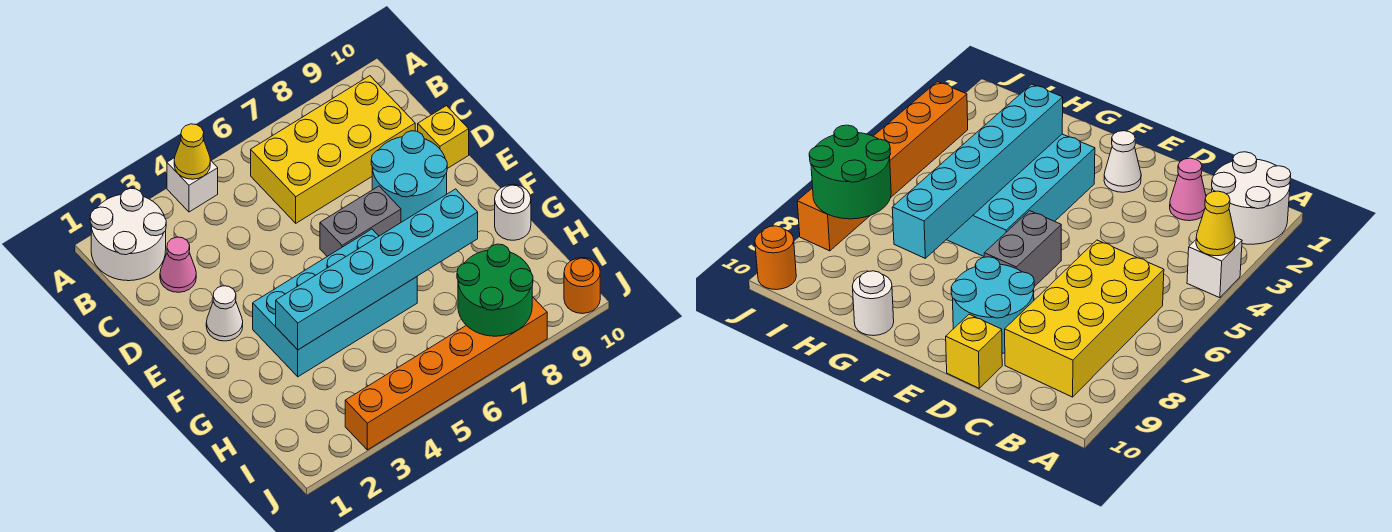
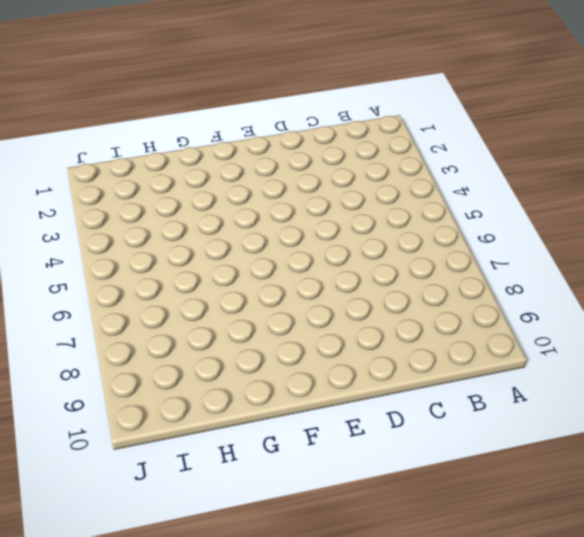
none -> white 2x2 round brick [90,188,166,281]
none -> white 1x1 brick [167,158,218,212]
none -> yellow 2x4 brick [251,76,415,223]

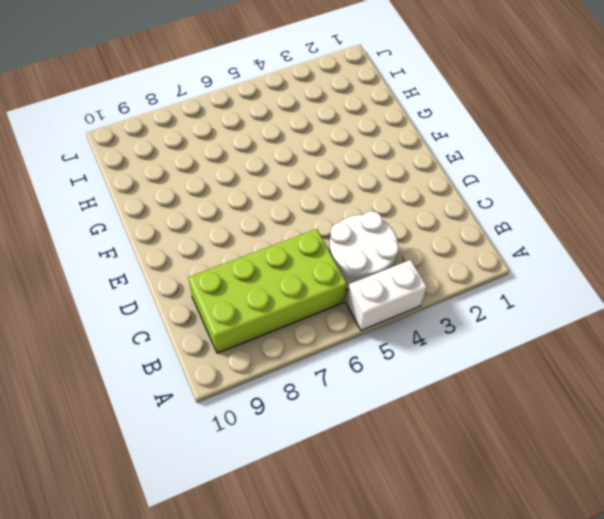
white 1x2 brick [346,260,427,330] -> white 1x1 brick [167,158,218,212]
white 2x2 round brick [329,211,399,290] -> white 2x2 round brick moved to [90,188,166,281]
lime 2x4 brick [188,229,347,353] -> yellow 2x4 brick [251,76,415,223]
none -> pink 1x1 cone [160,237,196,292]
none -> cyan 2x2 round brick [371,131,447,222]
none -> yellow 1x1 brick [418,106,469,169]

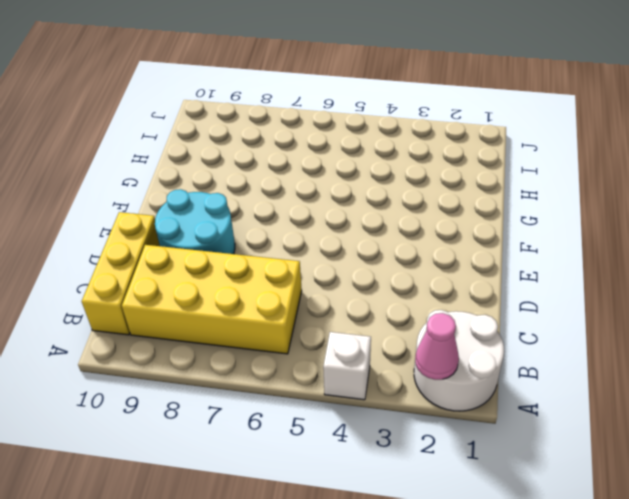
pink 1x1 cone [415,313,459,380] -> pink 1x1 cone moved to [160,237,196,292]
yellow 1x3 brick [82,212,160,335] -> yellow 1x1 brick [418,106,469,169]
none -> white 1x1 cone [206,286,243,341]
none -> grey 1x2 brick [320,186,401,256]
none -> cyan 2x4 brick [253,229,417,377]

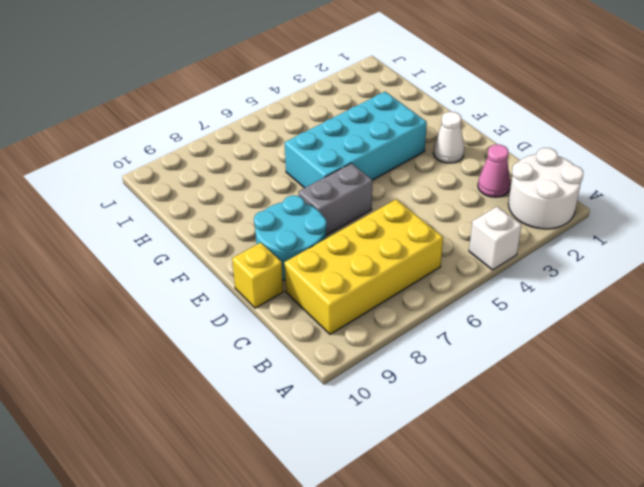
none -> white 1x1 round brick [495,184,531,240]
none -> orange 1x6 brick [345,297,547,450]
none -> orange 1x1 round brick [564,258,600,314]

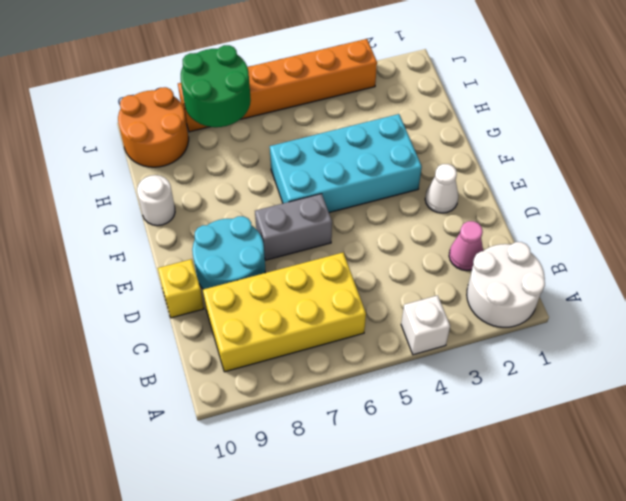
orange 2x2 round brick [118,87,189,167] -> orange 1x1 round brick [564,258,600,314]
none -> yellow 1x1 cone [174,124,210,179]
none -> cyan 1x6 brick [276,189,478,350]

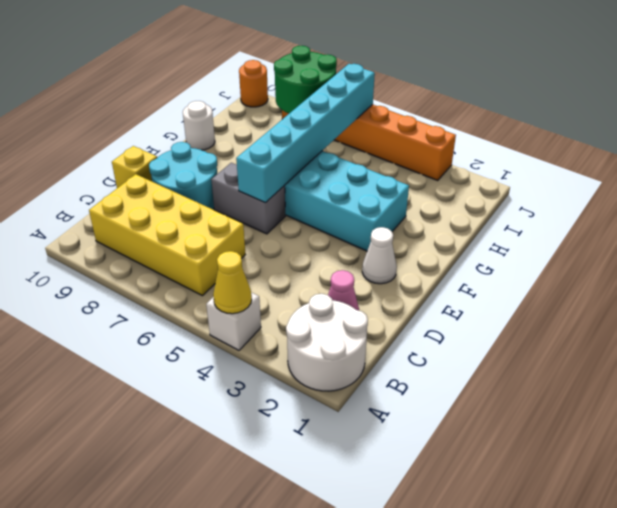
cyan 1x6 brick [236,64,375,203] -> cyan 1x6 brick turned to [276,189,478,350]

